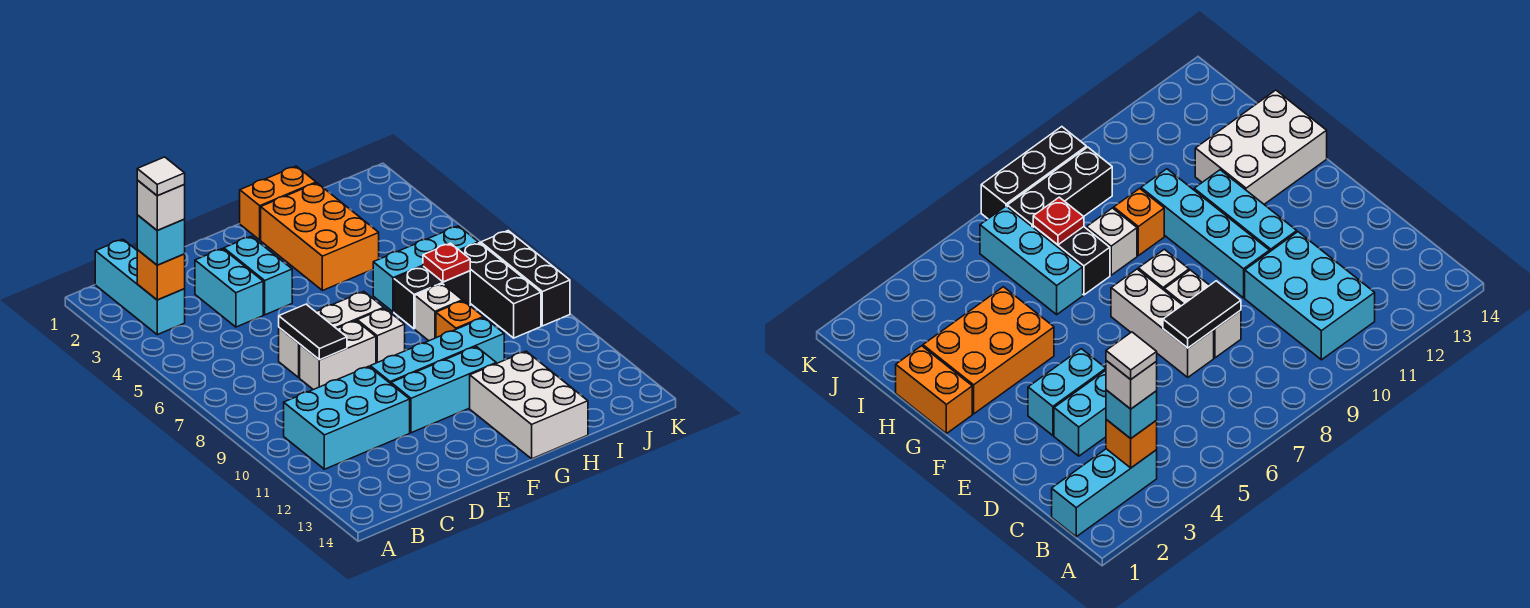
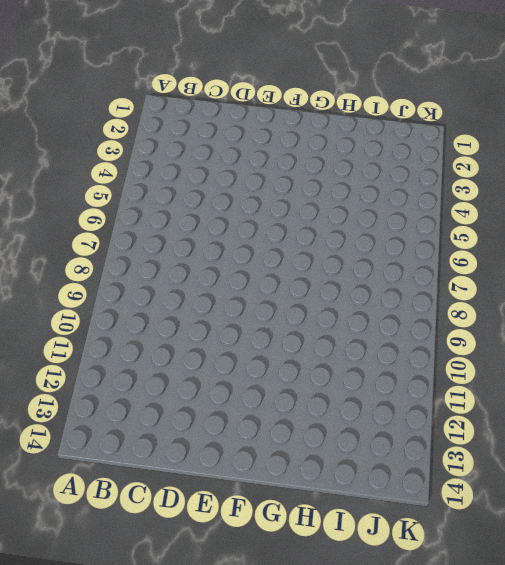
none -> cyan 1x3 brick [95,239,185,335]
none -> cyan 2x3 brick [284,366,410,469]
none -> cyan 1x2 brick [195,249,263,327]

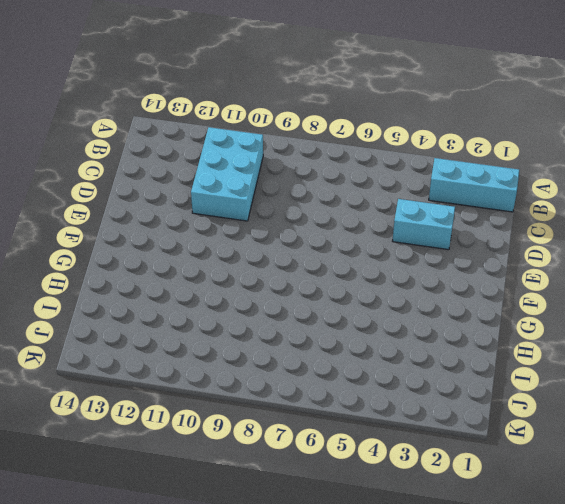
none -> white 1x3 brick [279,292,384,377]
none -> white 1x2 brick [300,321,376,390]
none -> cyan 1x2 brick [224,236,292,315]

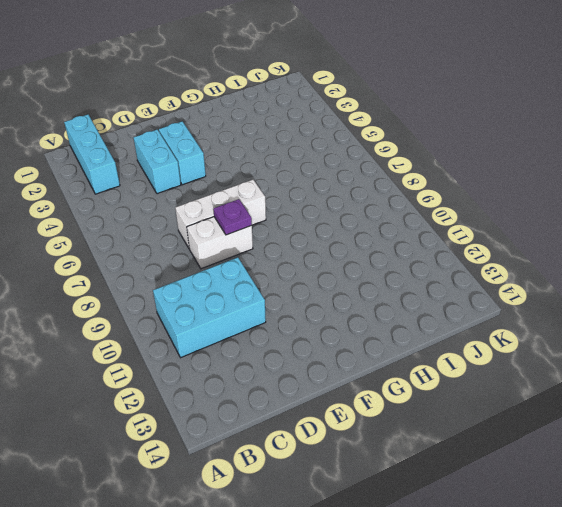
purple 1x1 plate [213,199,252,235] -> none
none -> cyan 1x4 brick [370,318,504,384]
none -> cyan 1x3 brick [391,347,496,433]
none -> white 1x1 brick [357,308,405,363]

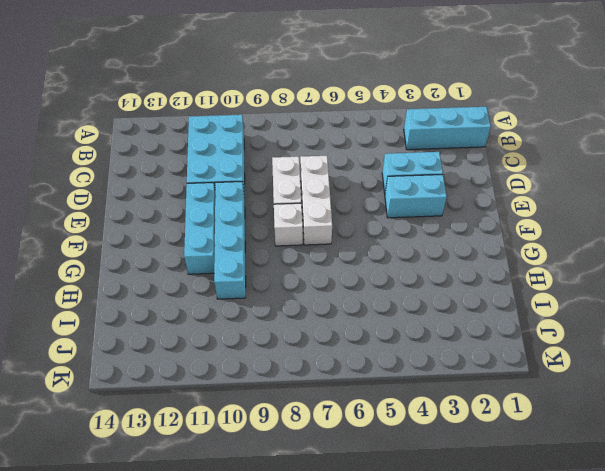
none -> orange 1x2 brick [240,166,316,240]
none -> orange 2x3 brick [261,183,379,291]
none -> white 2x3 brick [470,351,588,459]

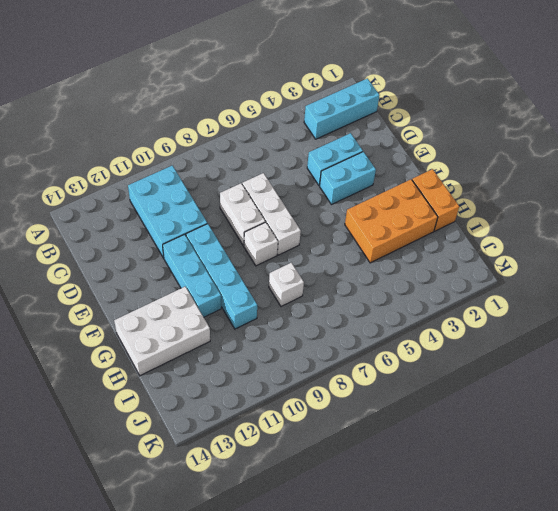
none -> cyan 1x3 brick [373,226,478,312]
none -> black 1x2 brick [394,266,470,329]
none -> orange 1x1 brick [436,301,483,338]

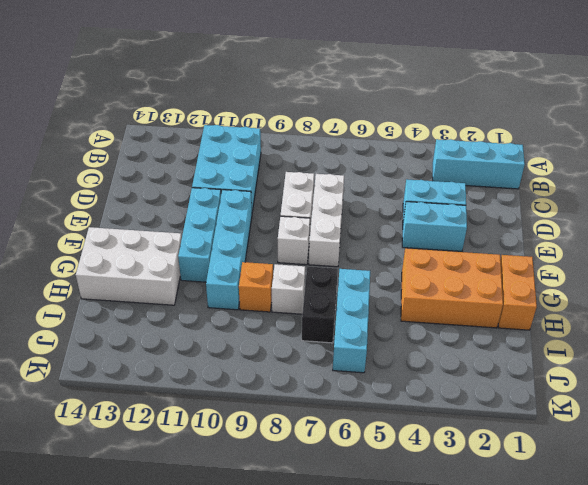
none -> black 1x3 brick [461,243,541,338]
none -> black 1x3 brick [481,231,570,326]
none -> orange 1x1 brick [137,250,185,300]

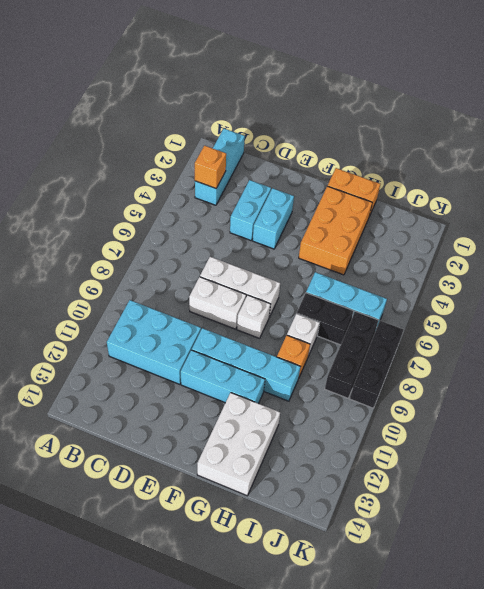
none -> black 1x2 tile [279,304,347,360]
none -> red 1x1 plate [423,243,470,282]
none -> cyan 1x1 brick [137,215,185,265]

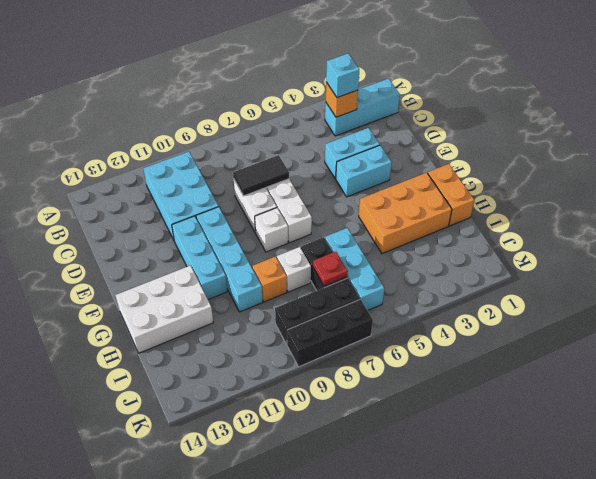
none -> white 1x1 brick [137,180,185,230]
none -> white 1x1 tile [137,157,185,196]

